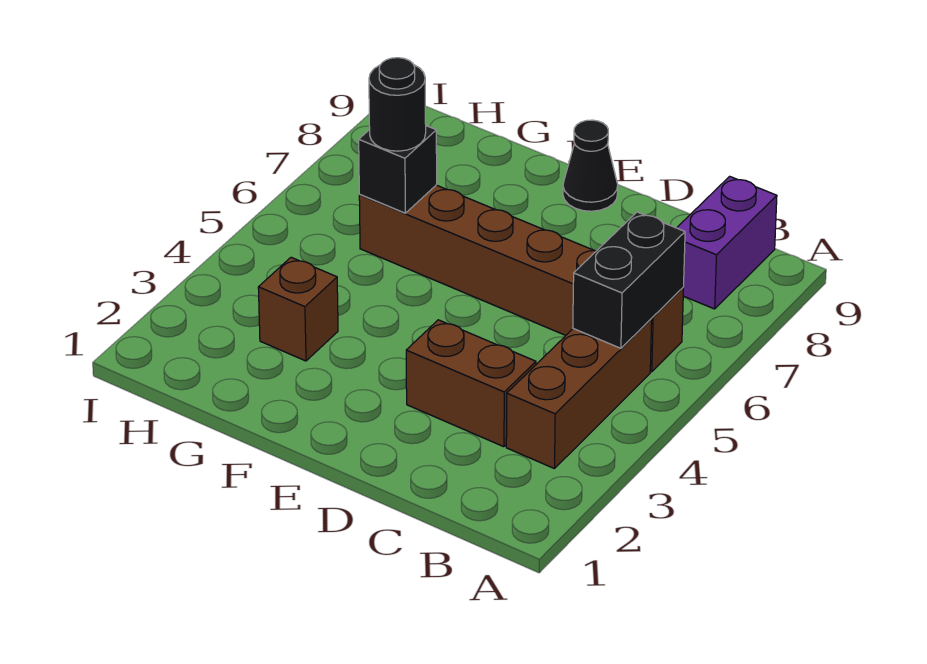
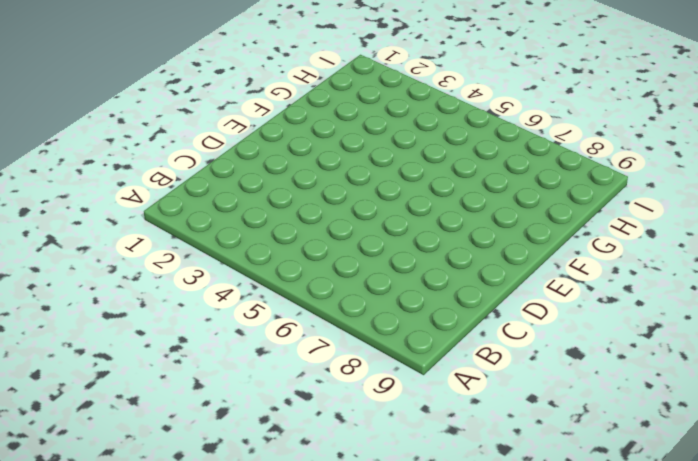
none -> brown 1x3 brick [506,319,652,469]
none -> brown 1x6 brick [359,185,683,372]

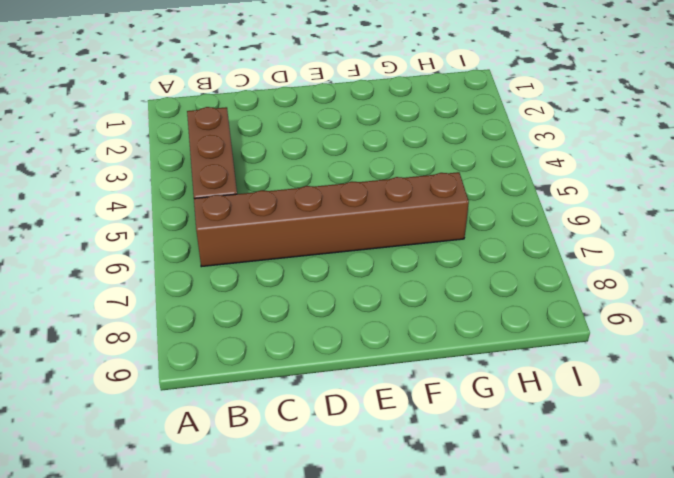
none -> purple 1x2 brick [677,176,777,309]
none -> brown 1x2 brick [406,320,536,447]

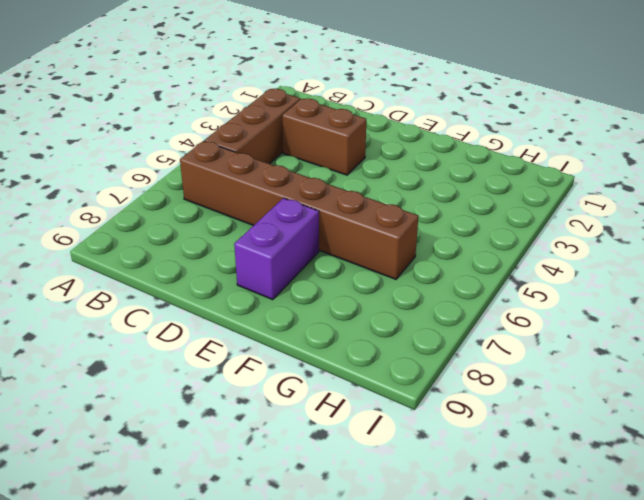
purple 1x2 brick [234,198,319,300] -> purple 1x2 brick moved to [677,176,777,309]
none -> black 1x1 cone [563,120,618,211]
none -> brown 1x1 brick [258,257,338,361]

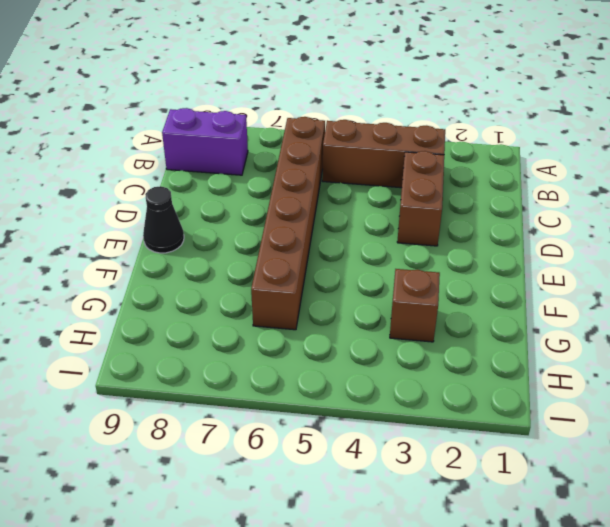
none -> black 1x2 brick [573,212,685,348]
none -> black 1x1 brick [359,126,437,213]

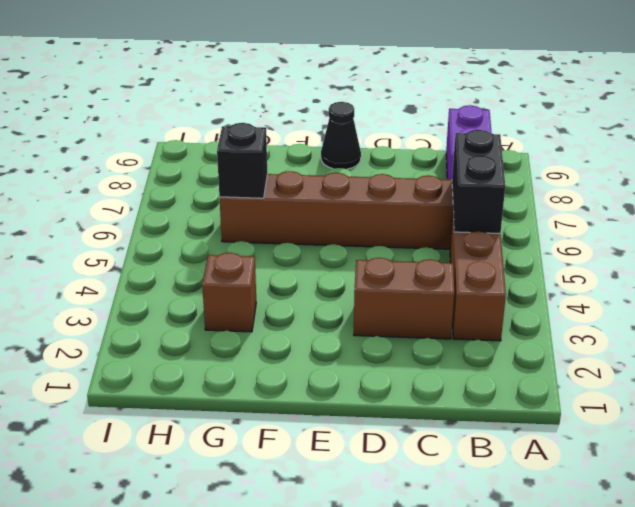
none -> black 1x1 round brick [369,58,426,151]

